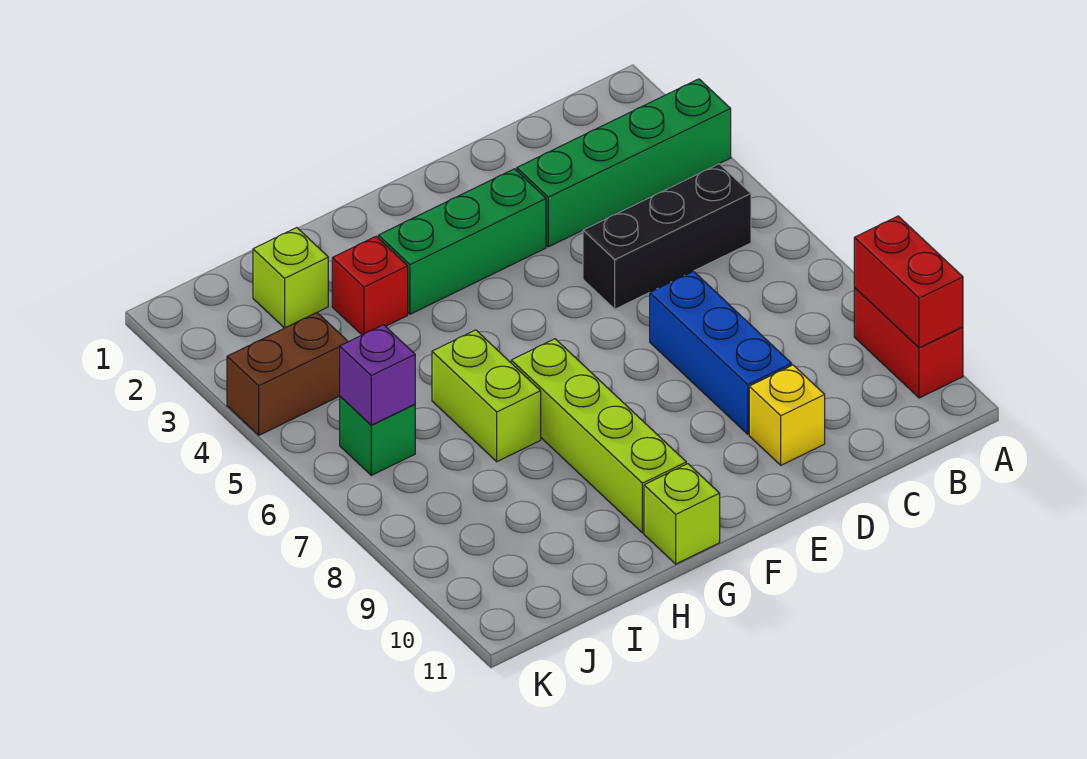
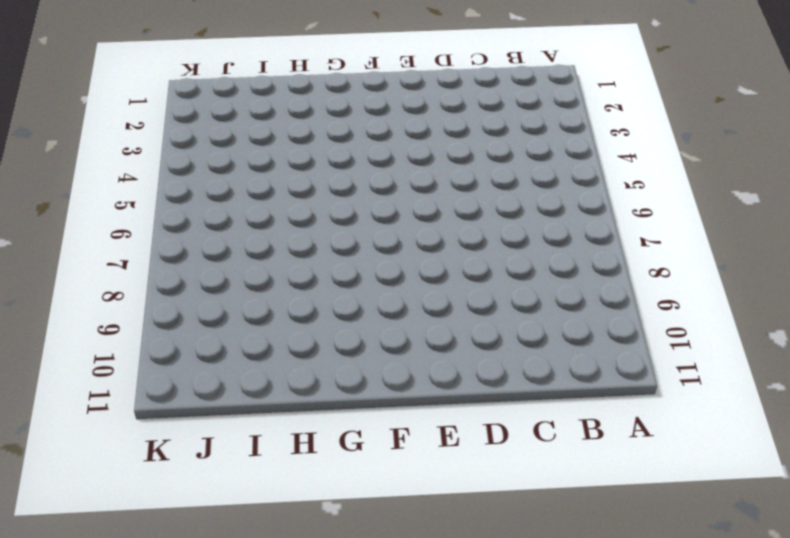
none -> green 1x4 brick [517,79,731,247]
none -> red 1x2 brick [854,287,963,398]
none -> black 1x3 brick [583,164,751,309]

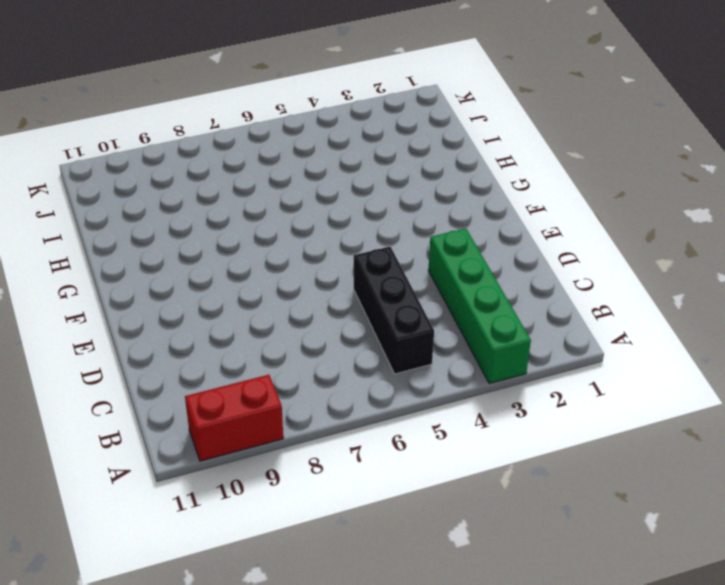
none -> blue 1x3 brick [650,271,792,434]
none -> yellow 1x1 brick [749,365,825,465]
none -> green 1x3 brick [378,169,546,314]

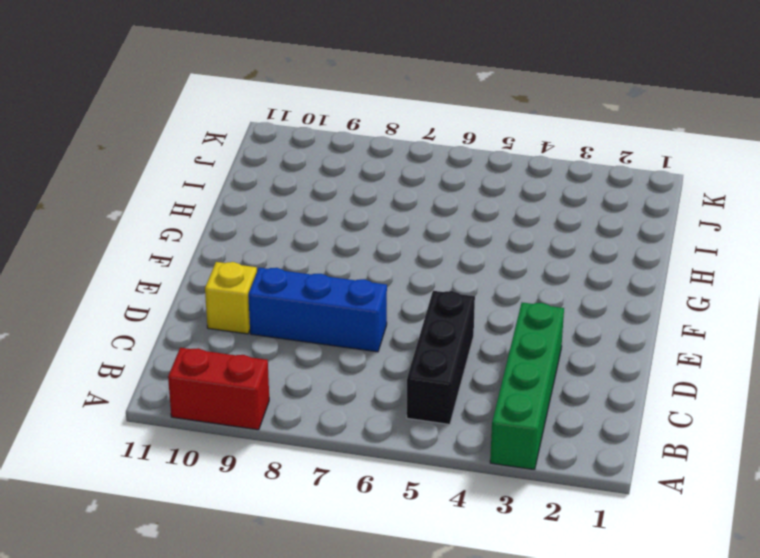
none -> green 1x3 brick [378,169,546,314]
none -> lime 1x4 brick [511,339,686,533]
none -> lime 1x1 brick [644,464,720,564]

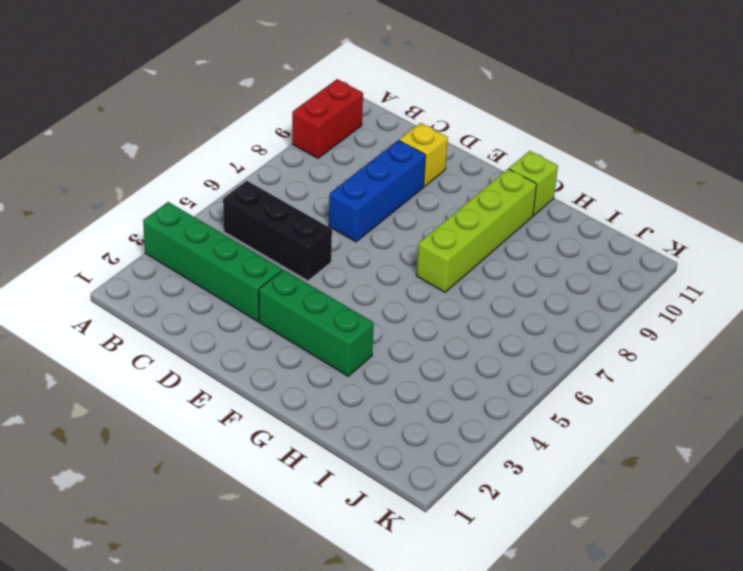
none -> red 1x1 brick [332,236,408,335]
none -> lime 1x2 brick [432,330,541,462]
none -> lime 1x1 brick [253,228,328,328]

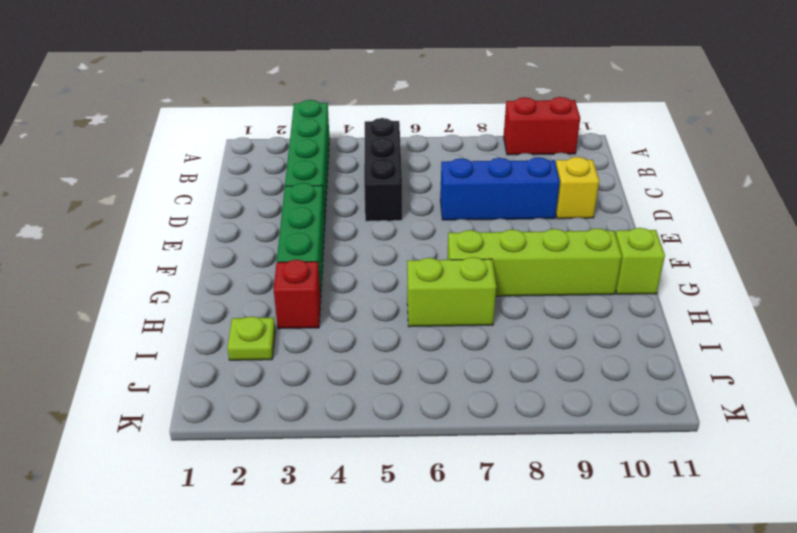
lime 1x1 plate [228,316,275,360] -> lime 1x1 brick [253,228,328,328]
none -> brown 1x2 brick [227,313,348,435]
none -> green 1x1 brick [340,396,415,475]
none -> red 1x2 brick [854,216,963,348]

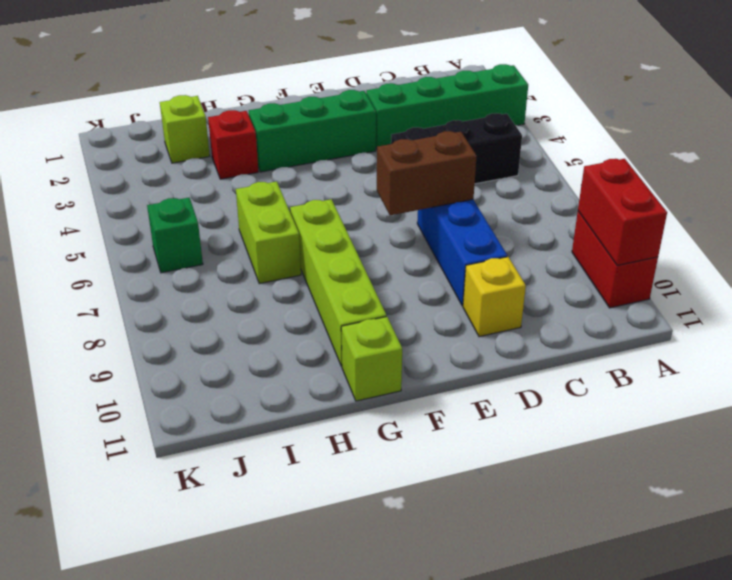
brown 1x2 brick [377,131,477,215] -> brown 1x2 brick moved to [227,313,348,435]
none -> purple 1x1 brick [340,325,415,425]

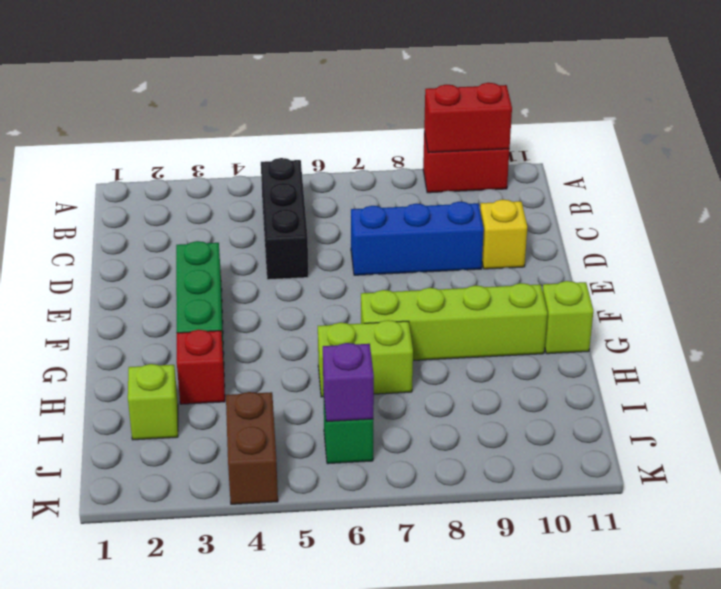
none -> green 1x4 brick [517,79,731,247]

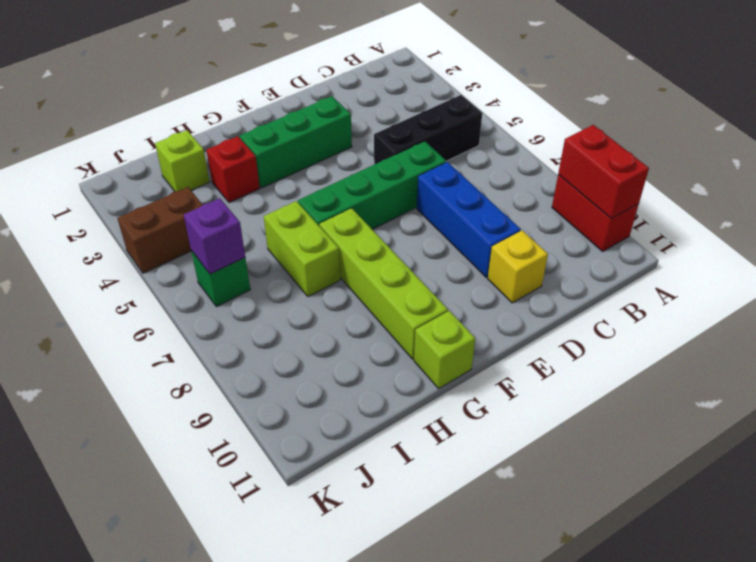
green 1x4 brick [298,141,446,229] -> green 1x4 brick moved to [517,79,731,247]

